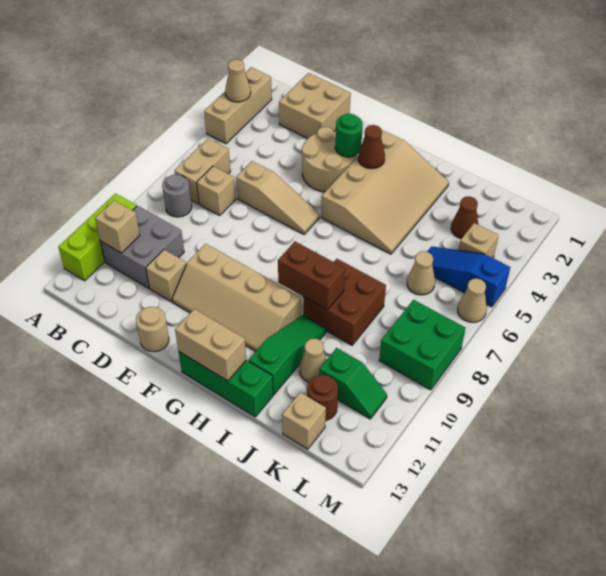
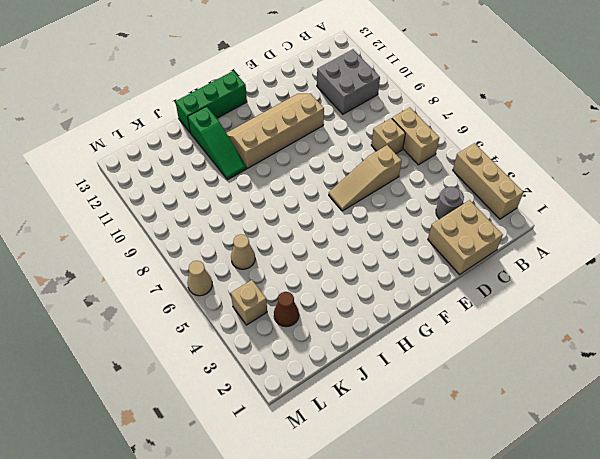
grey 1x1 round brick [436,187,464,219] -> grey 1x1 round brick moved to [162,174,192,217]
none -> lime 1x3 brick [58,194,136,281]
none -> tan 1x1 brick [146,250,186,301]
none -> tan 2x2 round brick [302,127,356,192]
none -> tan 1x1 round brick [136,307,169,352]

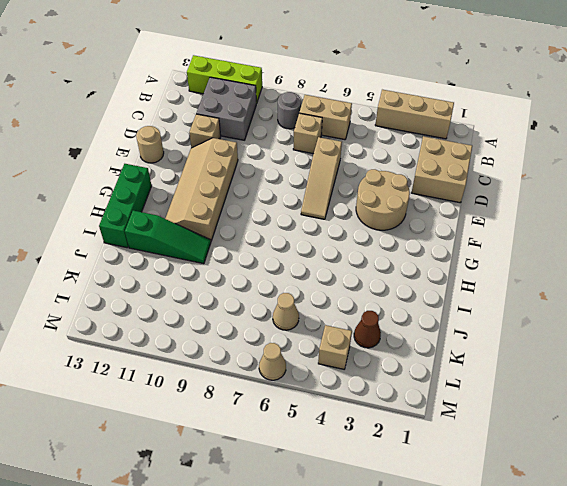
none -> tan 3x4 slope [321,130,449,254]
none -> brown 2x2 brick [303,259,386,345]
none -> tan 1x1 cone [299,339,327,382]
none -> blue 1x3 slope [427,246,510,307]

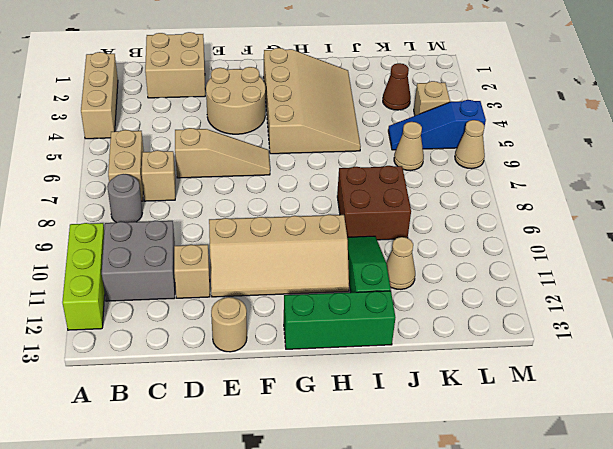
none -> green 1x2 slope [319,348,387,419]
none -> brown 1x1 round brick [307,375,338,420]
none -> tan 1x1 brick [282,392,326,449]
none -> green 2x2 brick [379,300,465,390]

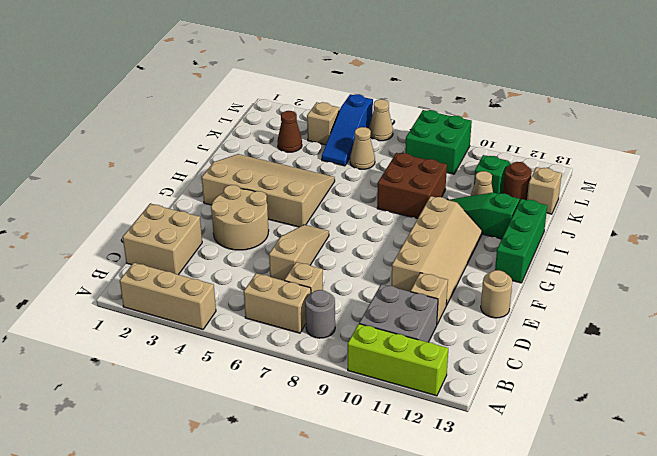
none -> tan 1x1 cone [225,60,251,102]
none -> tan 1x1 brick [95,200,140,253]
none -> green 1x1 round brick [335,114,363,157]
none -> brown 1x1 cone [358,125,385,169]

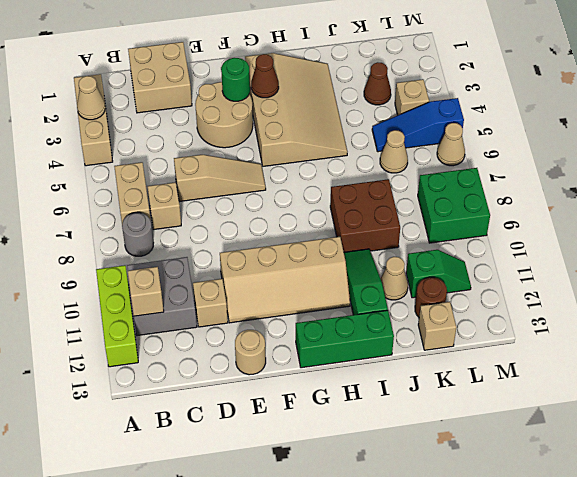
none -> tan 1x2 brick [175,309,246,381]
none -> brown 1x2 brick [278,242,345,310]

